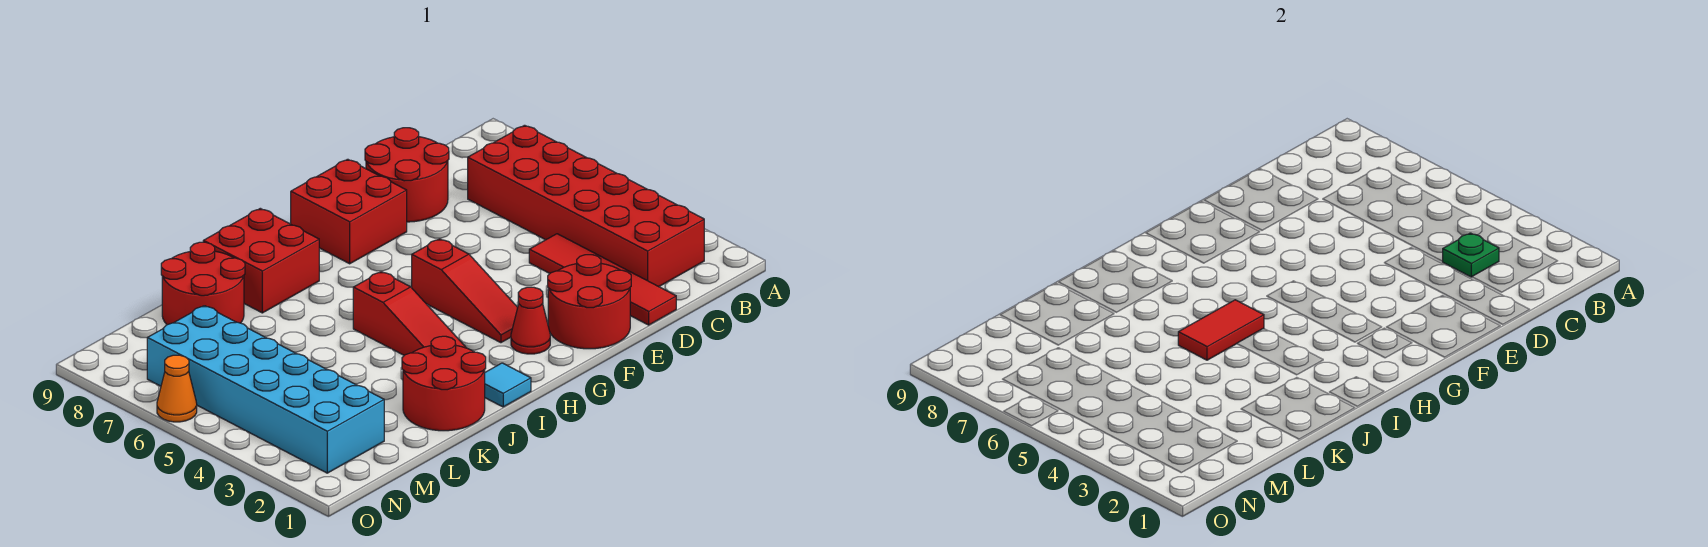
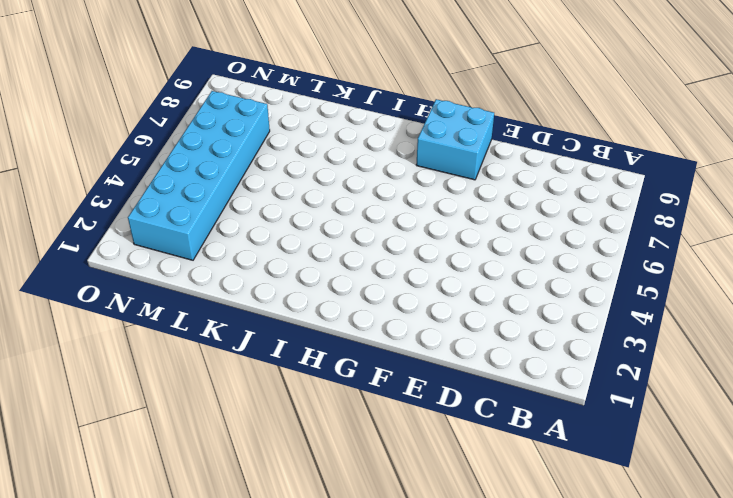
cyan 2x2 brick [416,99,494,180] -> red 2x2 brick [291,159,407,264]
none -> red 2x6 brick [468,125,704,287]
none -> red 1x4 tile [529,234,676,325]
none -> red 2x2 round brick [365,128,449,222]

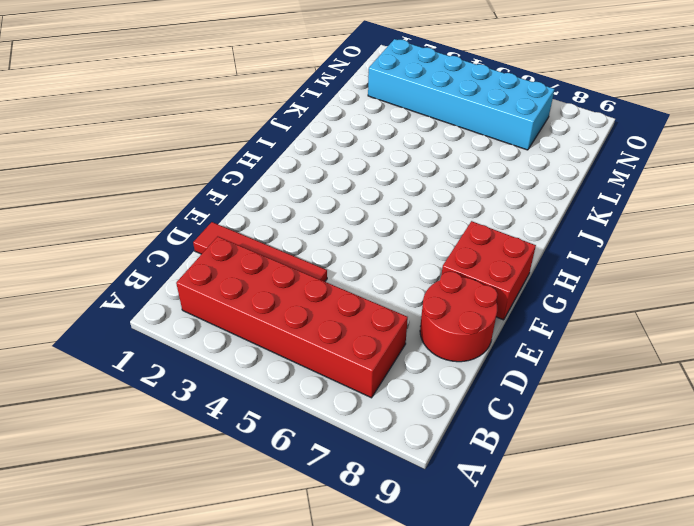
none -> red 2x2 round brick [548,255,631,349]
none -> red 1x1 cone [511,287,550,354]
none -> red 1x3 slope [412,239,518,343]

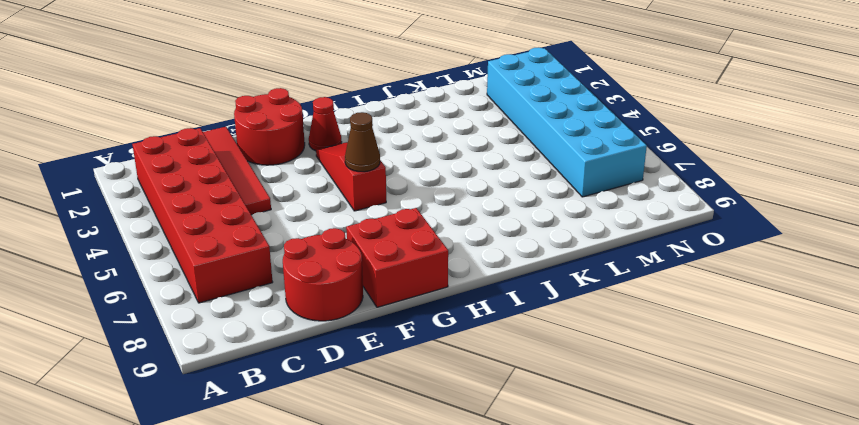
brown 1x1 cone [345,112,380,172] -> none
none -> cyan 1x1 tile [485,363,531,407]
none -> red 1x3 slope [353,272,466,355]
none -> red 2x2 brick [203,208,319,313]

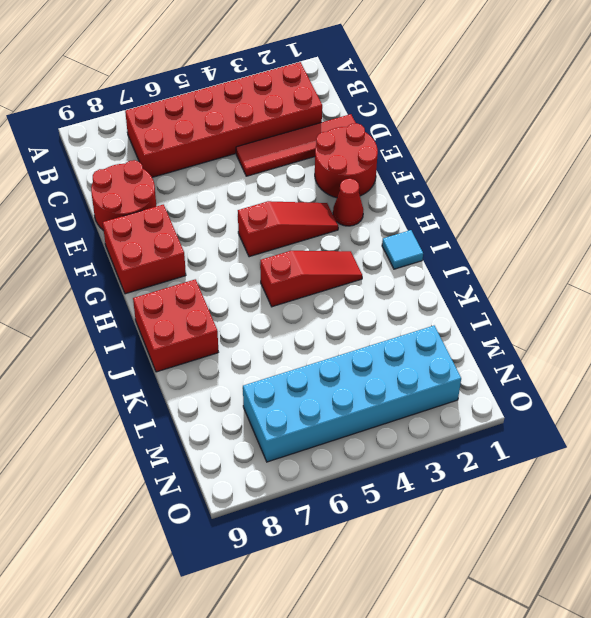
none -> red 2x2 round brick [402,336,486,431]
none -> red 2x2 round brick [161,242,245,325]
none -> orange 1x1 cone [157,355,197,422]

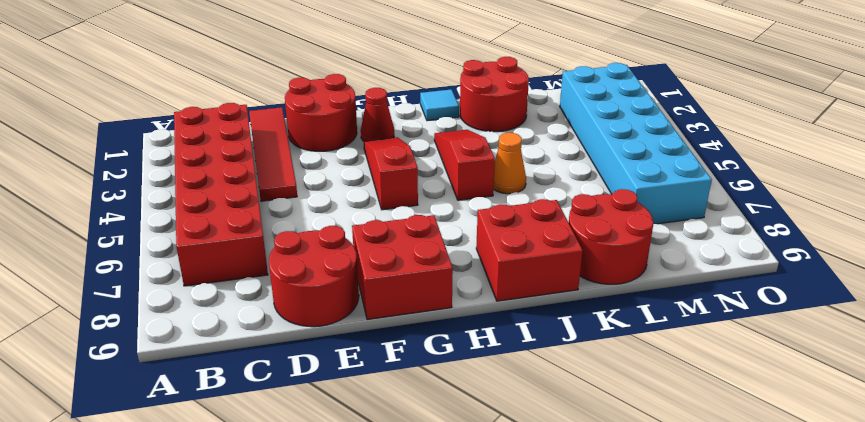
orange 1x1 cone [494,133,526,194] -> orange 1x1 cone moved to [157,355,197,422]
none -> green 1x1 plate [1443,233,1499,277]
none -> red 1x2 tile [1178,300,1264,360]

